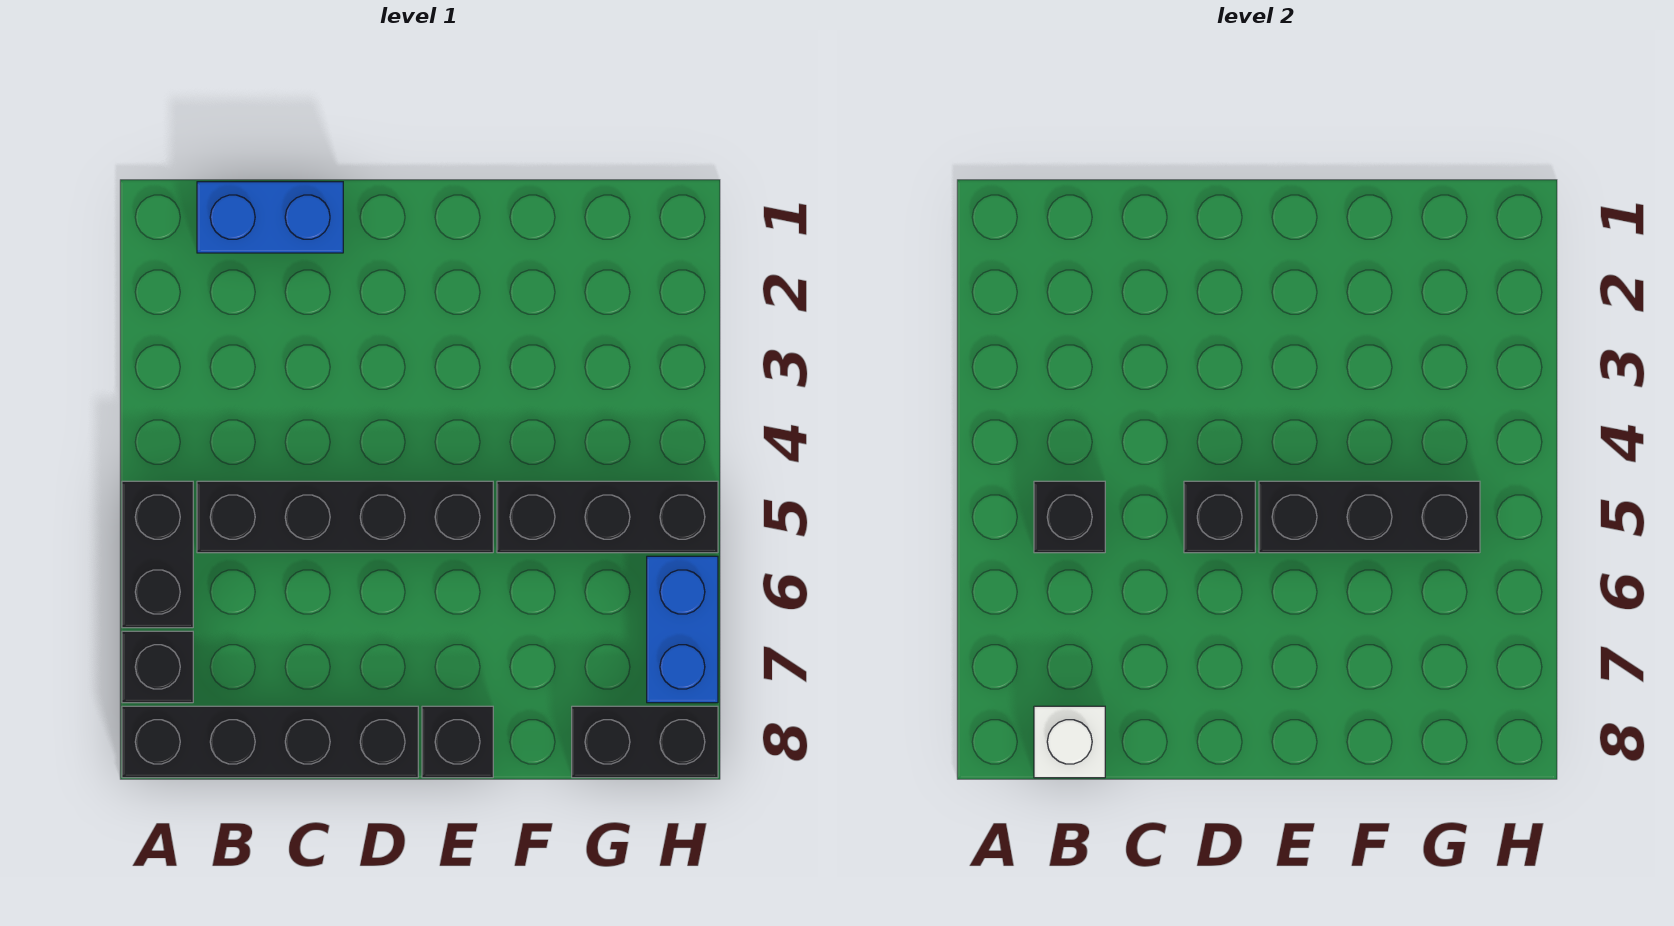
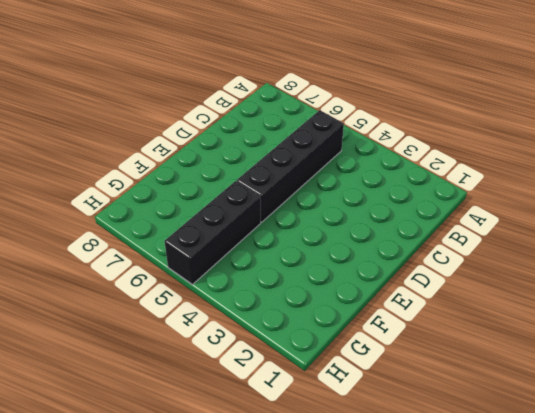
none -> black 1x2 brick [122,481,193,628]
none -> black 1x1 brick [122,631,193,703]
none -> black 1x4 brick [122,706,418,778]

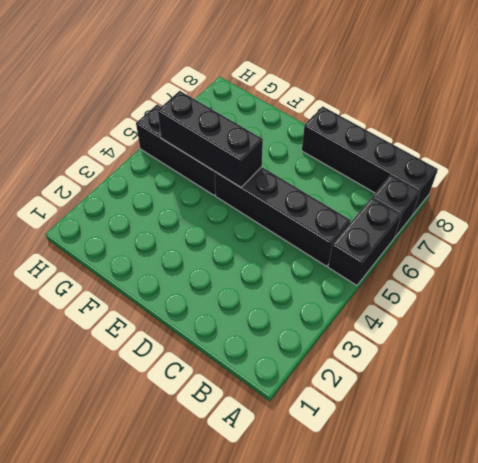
none -> blue 1x2 brick [197,182,343,253]
none -> black 1x1 brick [422,706,493,778]
none -> black 1x2 brick [572,706,718,778]

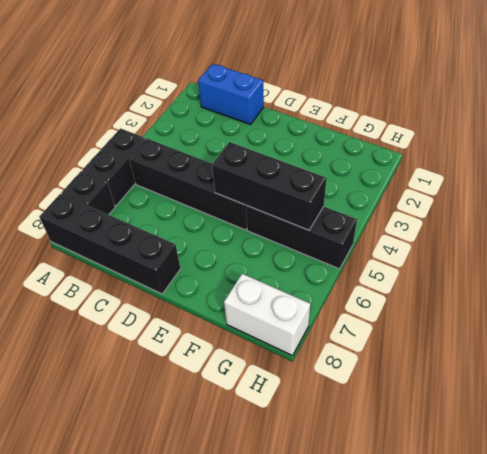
white 1x2 brick [224,274,310,356] -> black 1x2 brick [572,706,718,778]
none -> black 1x1 brick [422,706,493,778]
none -> blue 1x2 brick [647,556,718,703]
none -> black 1x1 brick [1034,481,1105,553]

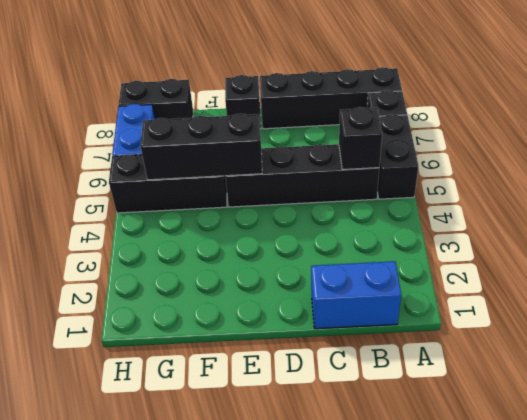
none -> white 1x1 brick [1034,706,1105,778]
none -> black 1x1 brick [1184,481,1255,553]

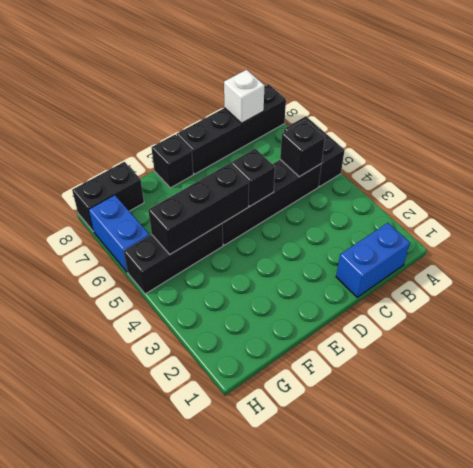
none -> black 1x1 brick [122,631,193,703]

